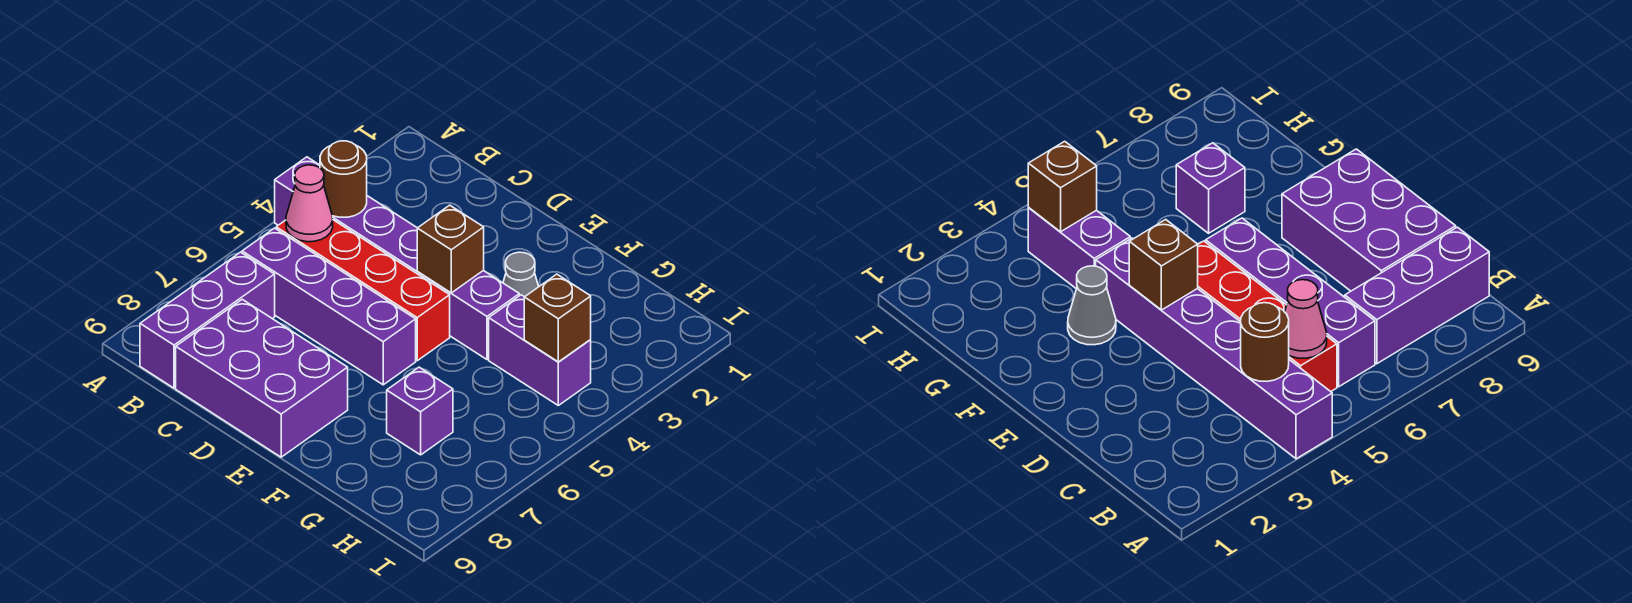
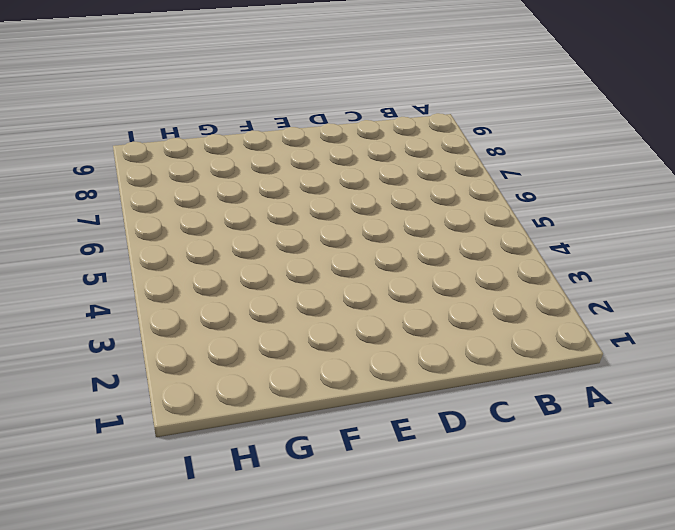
none -> purple 1x6 brick [275,157,519,359]
none -> red 1x4 brick [276,220,450,361]
none -> purple 1x4 brick [242,228,416,385]

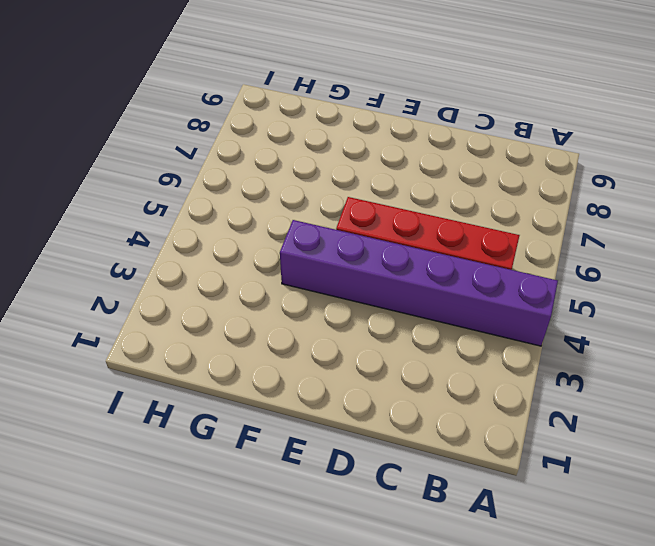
none -> purple 1x4 brick [242,228,416,385]
none -> purple 1x3 brick [140,252,275,388]
none -> purple 2x3 brick [176,299,348,457]

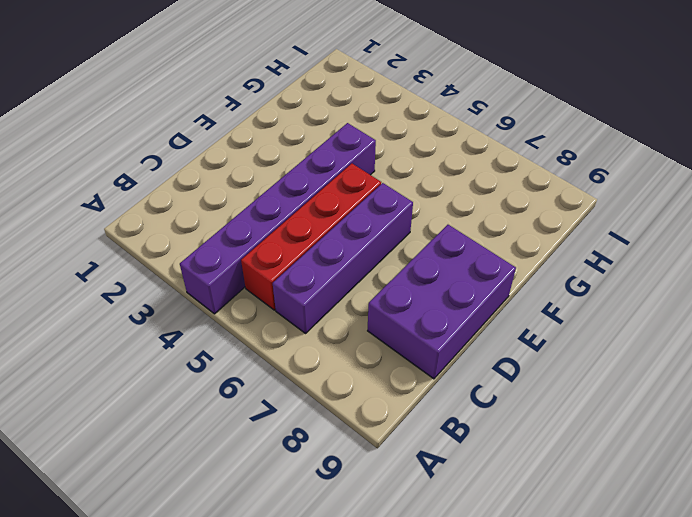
none -> purple 1x3 brick [140,252,275,388]
none -> grey 1x1 cone [503,252,539,297]
none -> purple 1x2 brick [489,295,591,405]

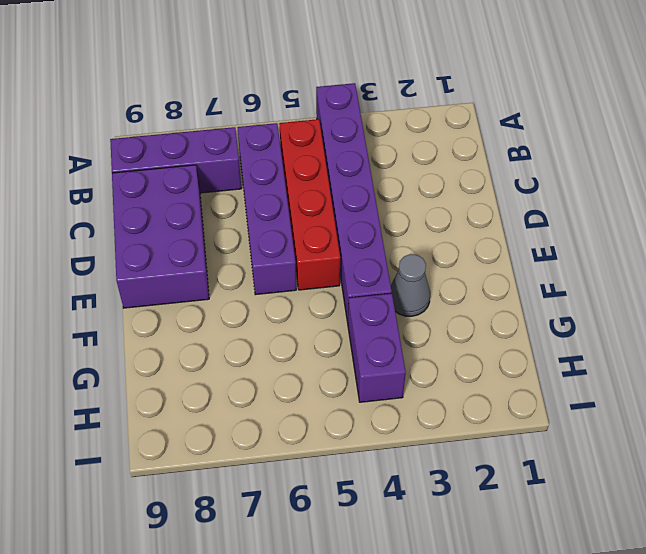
none -> purple 1x1 brick [387,367,453,455]
none -> brown 1x1 round brick [320,141,367,217]
none -> pink 1x1 cone [286,165,333,242]

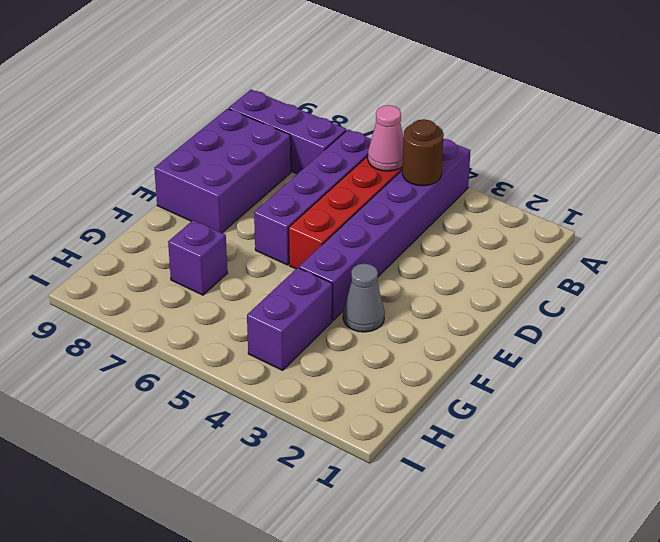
none -> brown 1x1 brick [417,205,484,293]
none -> brown 1x1 brick [524,274,591,362]

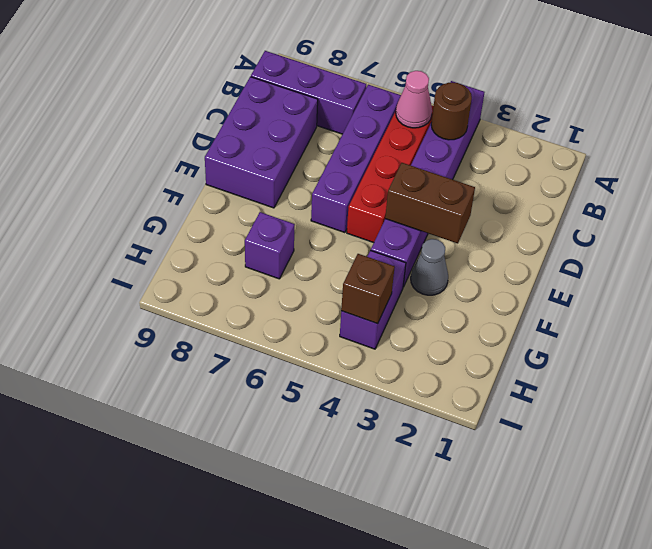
brown 1x2 brick [385,163,475,243] -> brown 1x1 brick [417,205,484,293]

